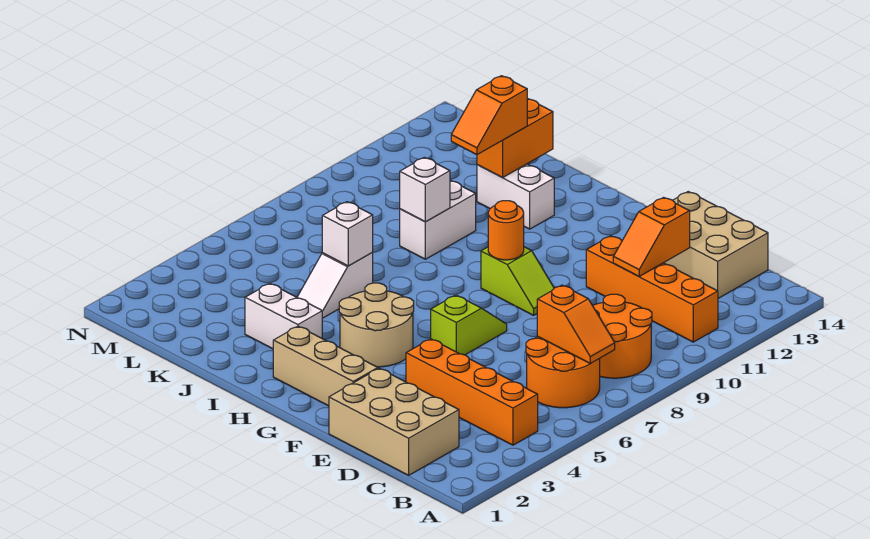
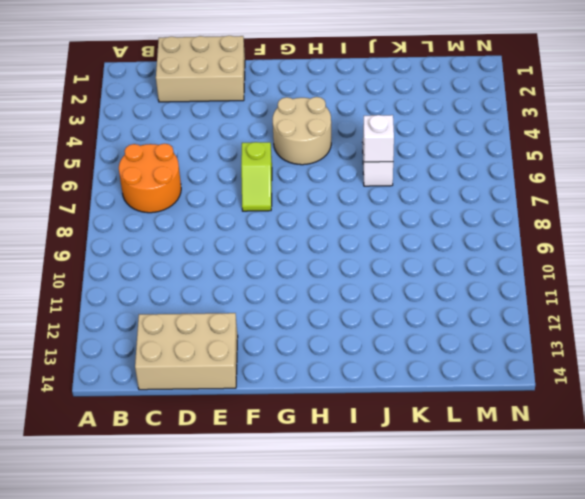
none -> orange 1x4 brick [406,339,538,445]
none -> orange 2x2 round brick [593,294,652,378]
none -> orange 1x4 brick [586,236,718,342]

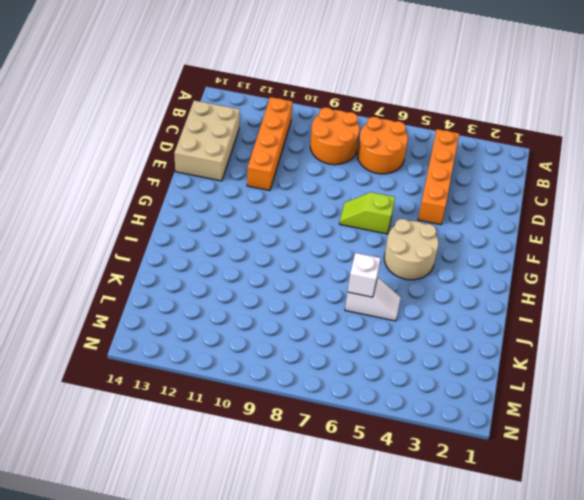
none -> tan 2x3 brick [329,368,459,475]
none -> tan 1x3 brick [273,326,378,406]
none -> lime 1x2 slope [481,247,554,315]

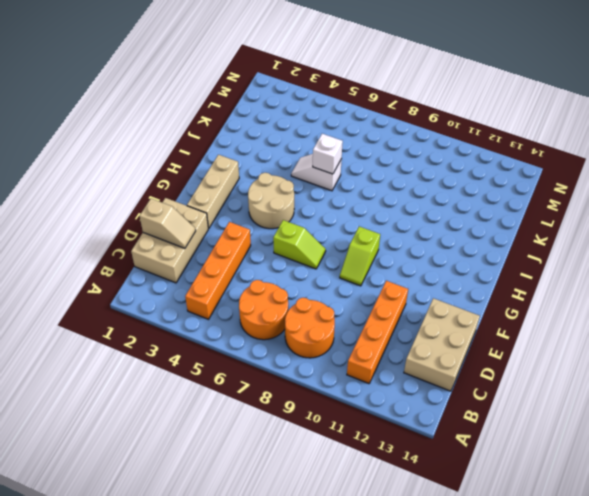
tan 1x2 slope [140,199,196,248] -> none
none -> white 1x2 brick [245,283,322,349]
none -> white 1x2 brick [477,164,554,229]
none -> white 1x2 brick [400,180,476,259]

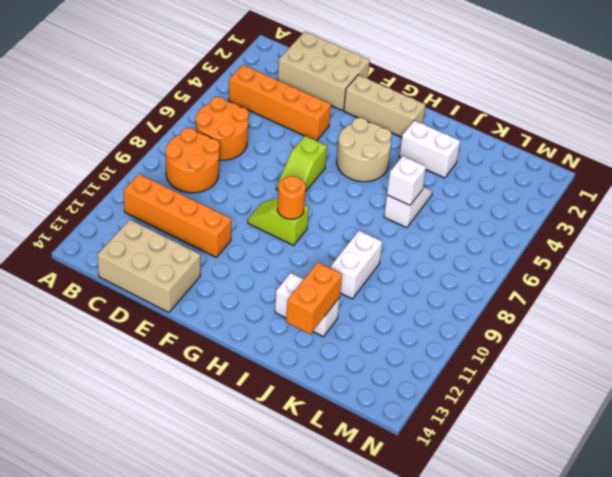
none -> orange 1x2 slope [537,285,615,364]
none -> orange 1x2 slope [613,197,690,276]
none -> white 1x1 brick [400,157,450,222]

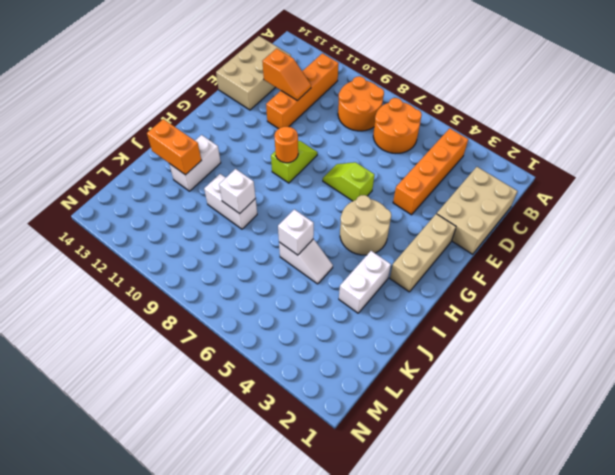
none -> orange 1x2 slope [537,285,615,364]
none -> orange 1x2 slope [451,76,527,155]

